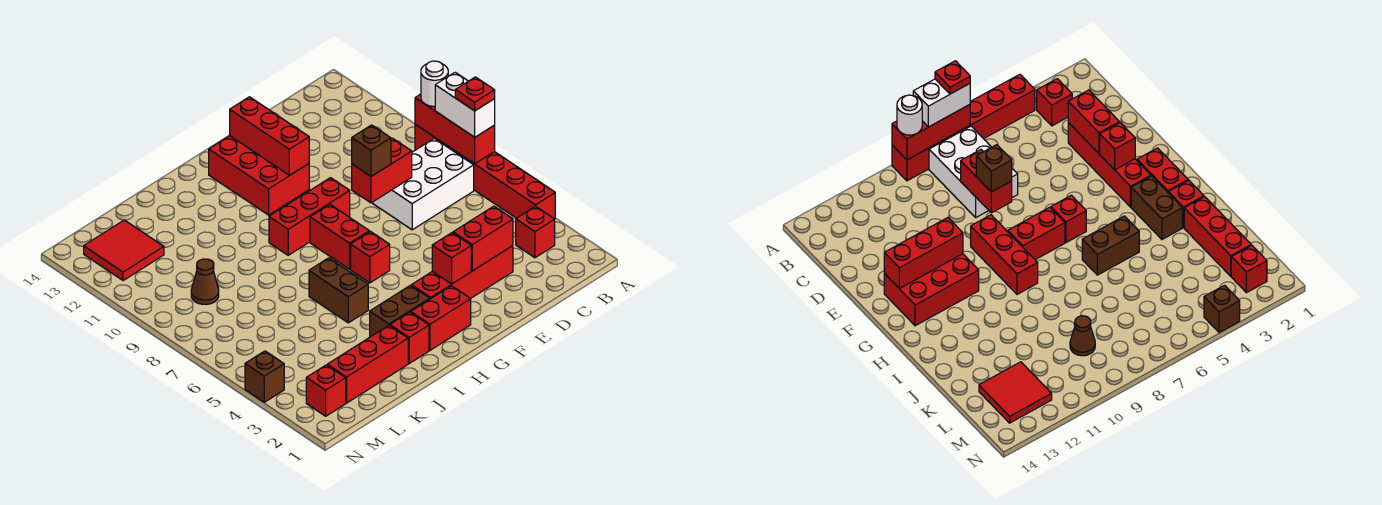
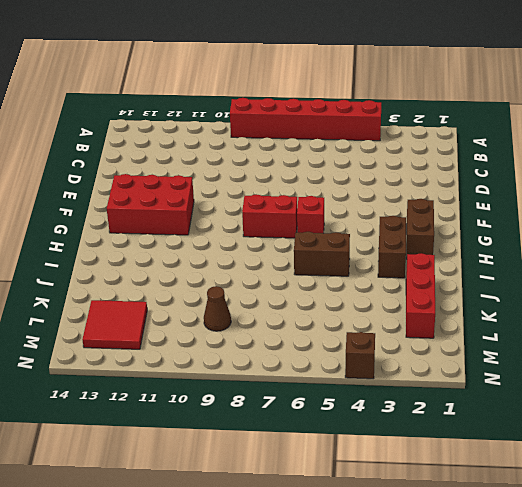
brown 1x2 brick [406,199,434,259] -> red 1x2 brick [411,286,471,350]
none -> red 1x1 brick [516,206,555,258]
none -> white 2x3 brick [373,139,474,230]
none -> red 1x4 brick [411,246,513,299]

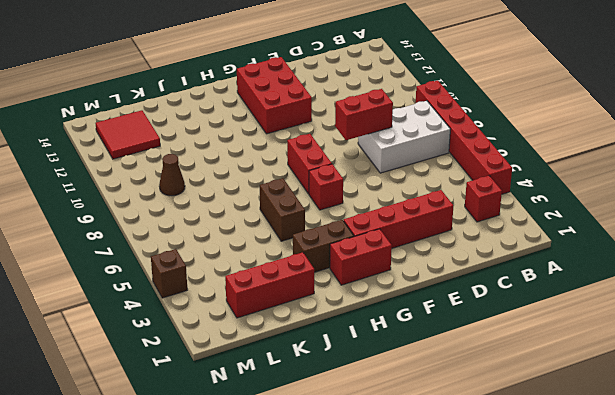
none -> red 1x3 brick [269,178,350,255]
none -> red 1x1 brick [390,312,429,363]
none -> red 1x1 brick [306,365,346,416]

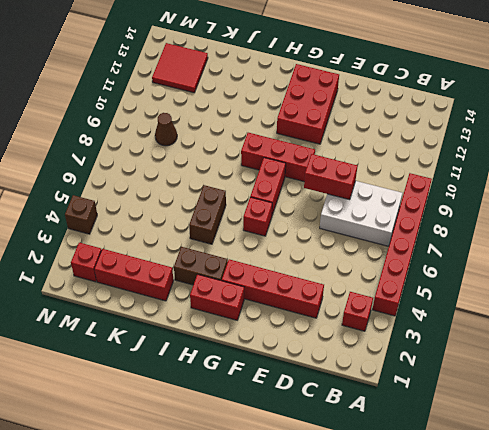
none -> red 1x1 brick [390,312,429,363]
none -> red 1x3 brick [415,94,495,164]
none -> red 1x2 brick [453,206,513,271]

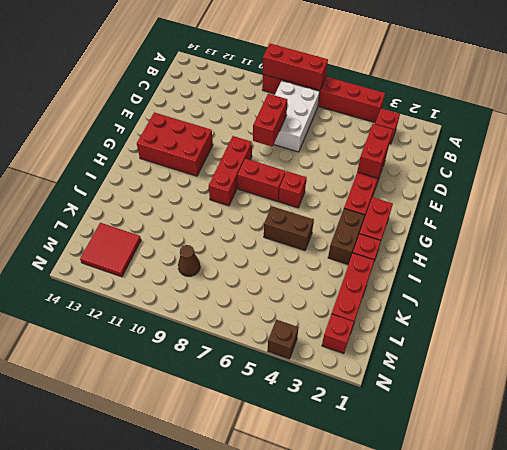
none -> red 1x1 brick [432,233,471,284]
none -> red 1x3 brick [230,97,309,176]
none -> white 1x2 brick [435,72,495,137]

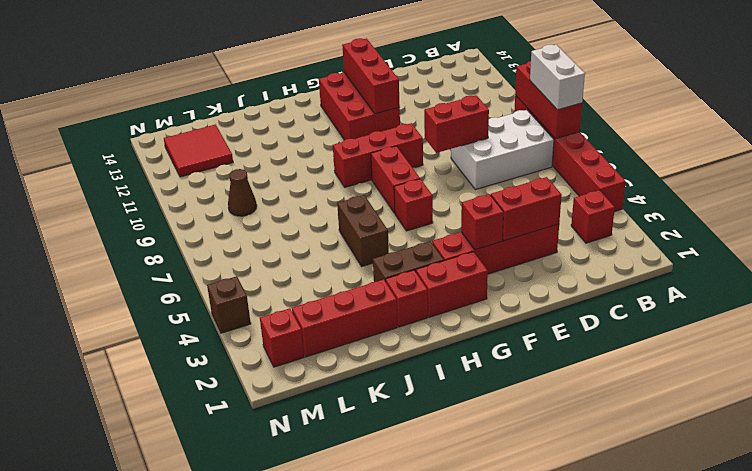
none -> white 1x1 round brick [421,61,448,106]
none -> brown 1x1 brick [352,125,391,176]
none -> red 1x1 plate [455,77,495,111]

